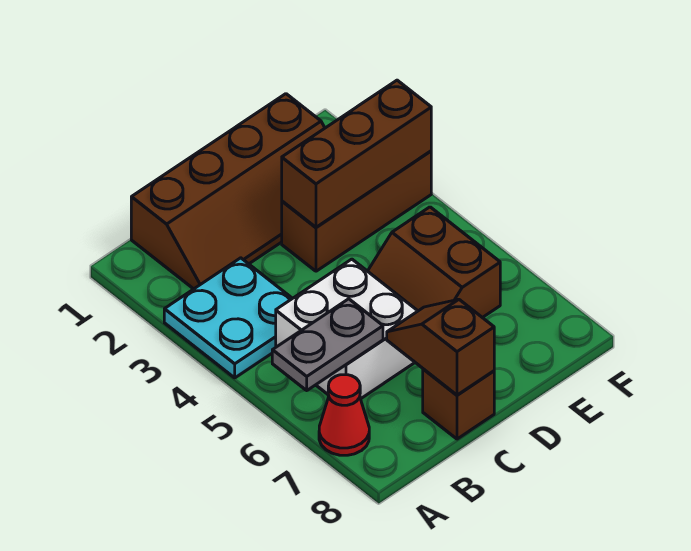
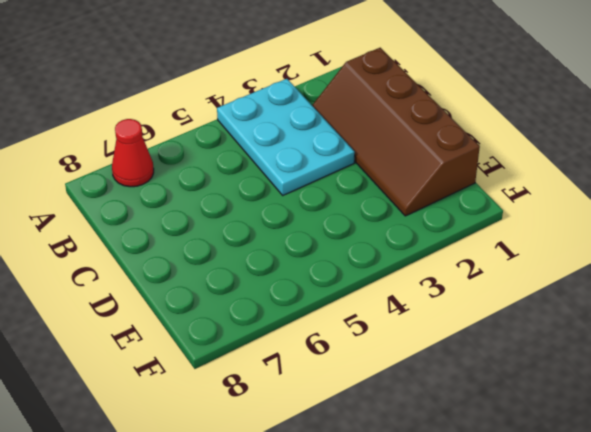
cyan 2x3 plate [217,79,355,195] -> cyan 2x2 plate [164,258,292,378]
none -> white 2x2 brick [276,259,417,399]
none -> brown 1x1 brick [423,369,494,439]

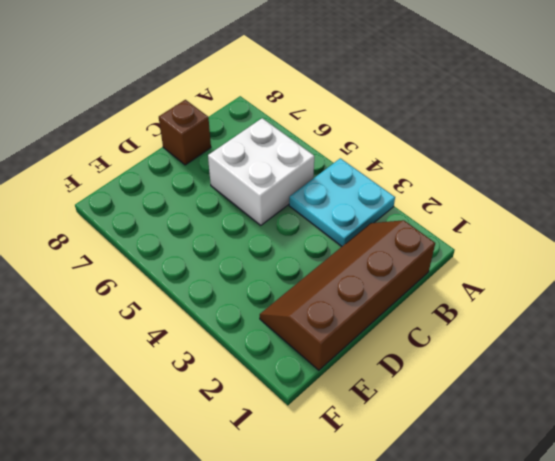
none -> red 1x1 cone [319,375,369,455]
none -> brown 1x3 brick [282,151,431,271]

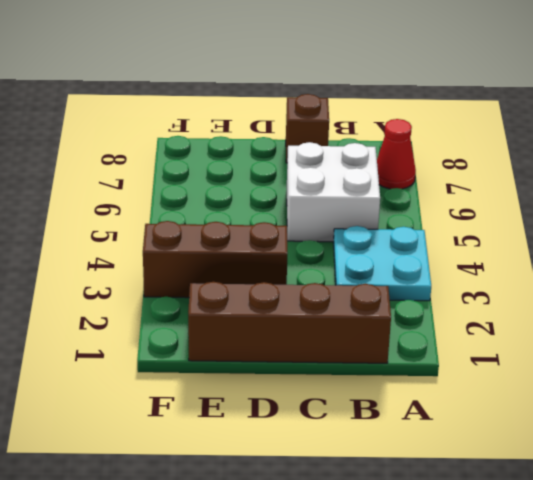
none -> brown 2x2 slope [368,207,500,318]
none -> grey 1x2 plate [272,299,383,390]

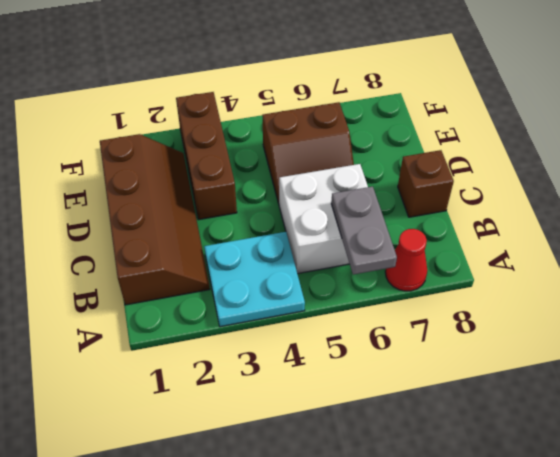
none -> brown 1x2 slope [387,299,494,395]
none -> brown 1x3 brick [282,80,431,227]

